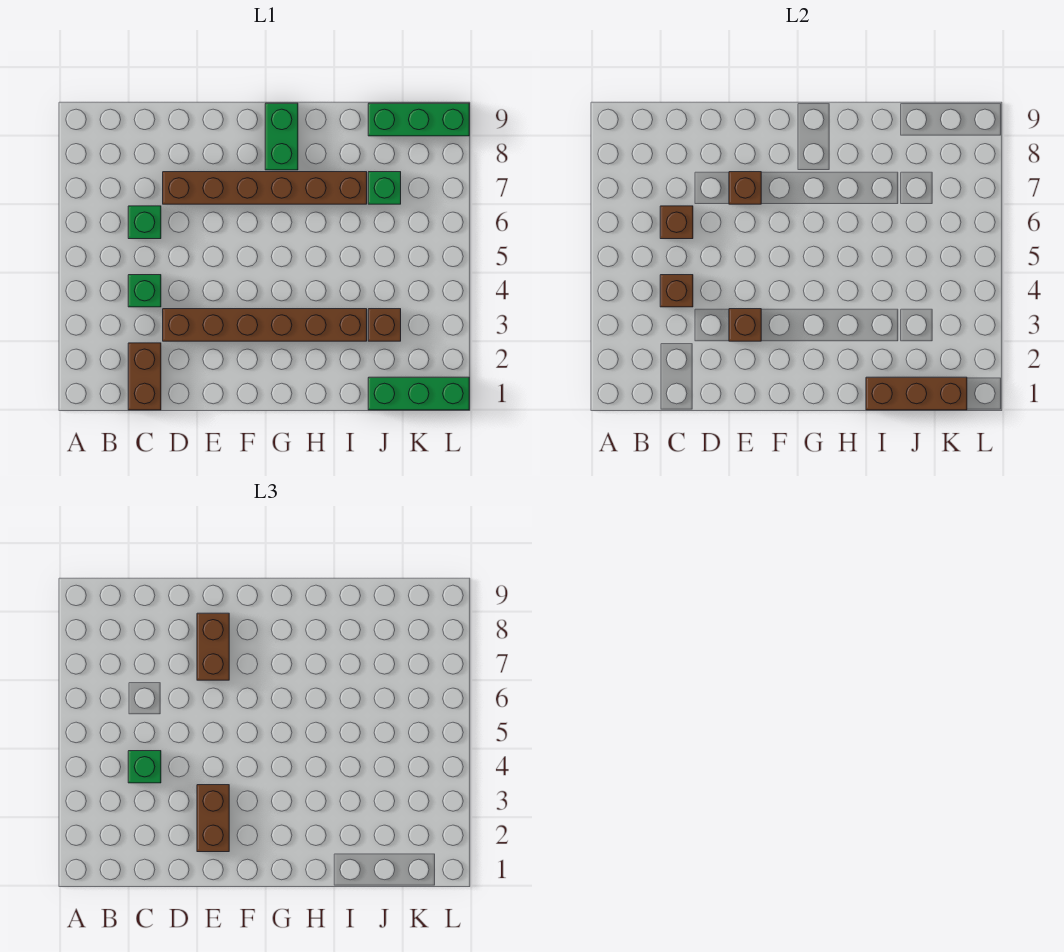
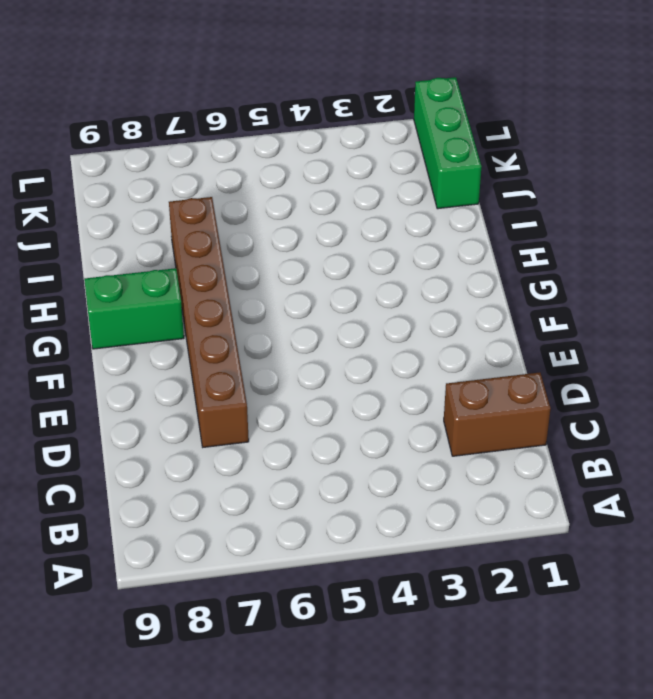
none -> green 1x1 brick [128,275,161,307]
none -> green 1x1 brick [128,206,161,239]
none -> brown 1x6 brick [163,309,367,341]

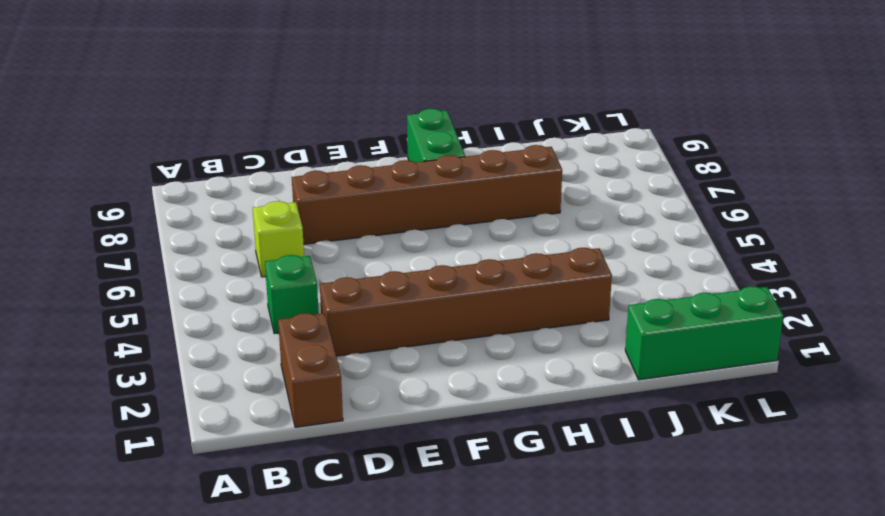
lime 1x1 brick [253,201,304,277] -> green 1x1 brick [128,206,161,239]
none -> brown 1x1 brick [368,309,401,341]
none -> green 1x1 brick [368,172,401,204]
none -> green 1x3 brick [368,103,469,136]

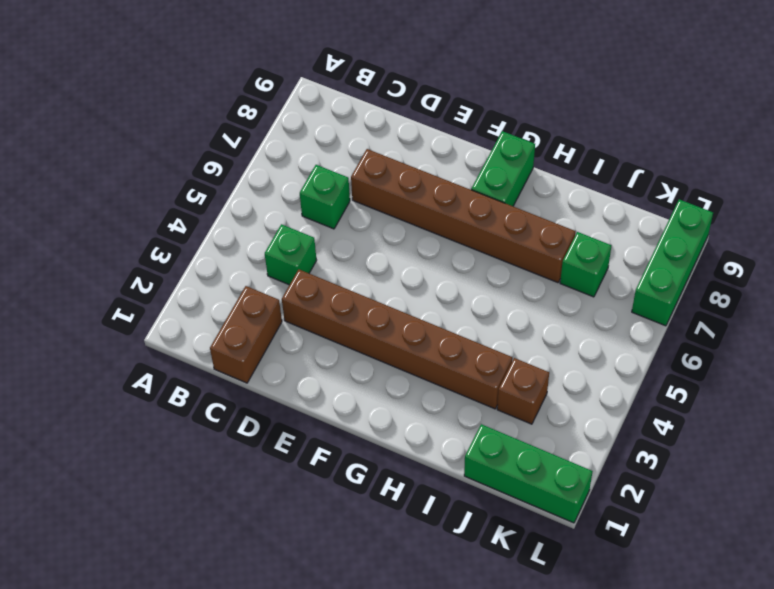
green 1x3 brick [632,199,713,326] -> green 1x3 brick turned to [368,103,469,136]
none -> brown 1x1 brick [660,275,693,307]
none -> brown 1x1 brick [660,206,693,239]
none -> brown 1x1 brick [729,309,761,341]

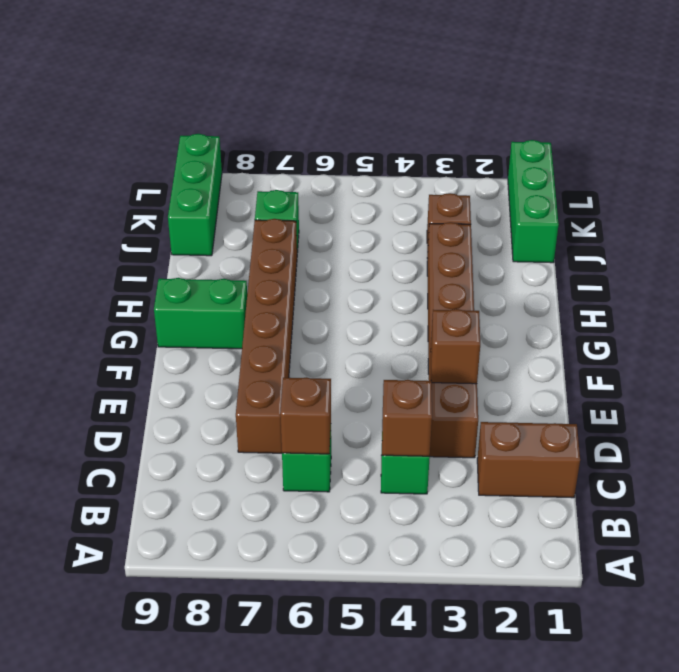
none -> brown 1x1 brick [729,172,761,204]
none -> brown 1x3 brick [866,377,967,410]
none -> green 1x1 brick [128,751,161,783]

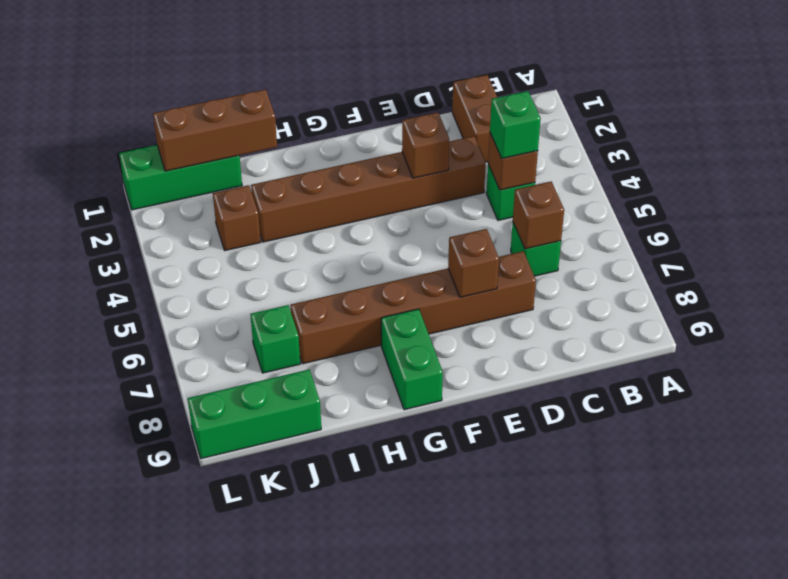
none -> brown 1x2 brick [197,785,229,852]
none -> brown 1x2 brick [197,613,229,680]

